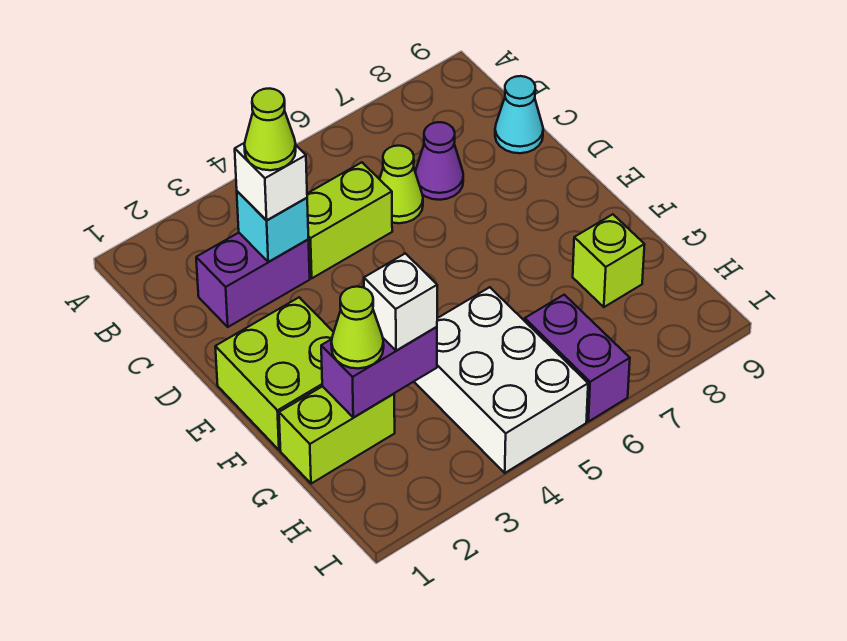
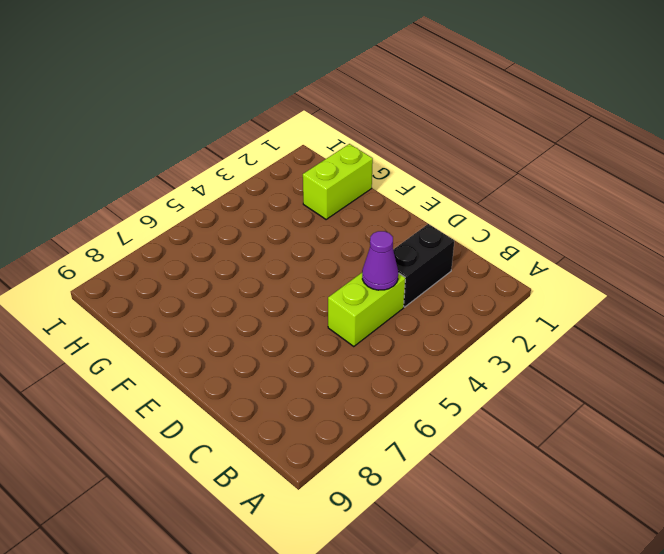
black 1x2 brick [393,224,454,307] -> purple 1x2 brick [196,233,310,327]
purple 1x1 cone [362,231,398,290] -> purple 1x1 cone moved to [415,122,463,200]
none -> lime 1x1 cone [380,146,423,223]
none -> cyan 1x1 cone [495,76,543,153]
none -> lime 2x2 brick [215,297,334,450]

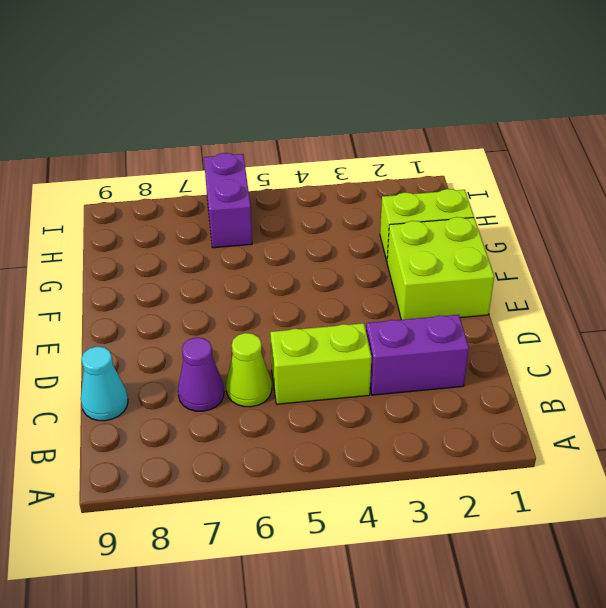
none -> white 2x3 brick [414,287,588,473]
none -> lime 1x1 brick [573,214,645,307]
none -> cyan 1x1 brick [237,191,308,262]

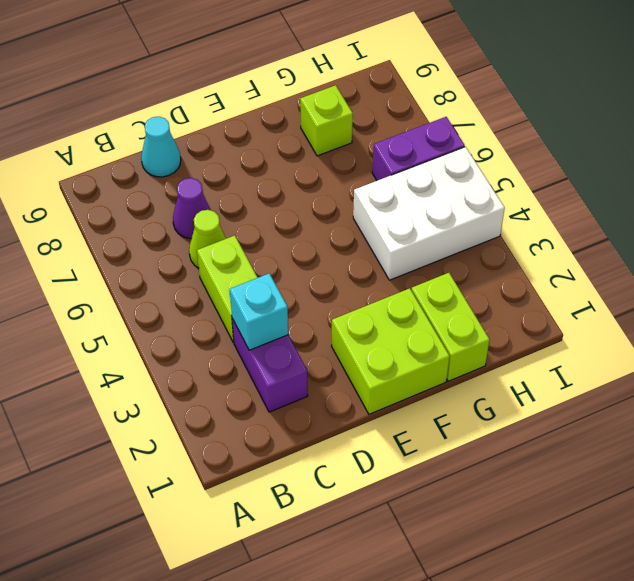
none -> purple 1x2 brick [321,327,437,417]
none -> white 1x1 brick [235,143,307,220]
none -> lime 1x1 cone [331,287,384,368]

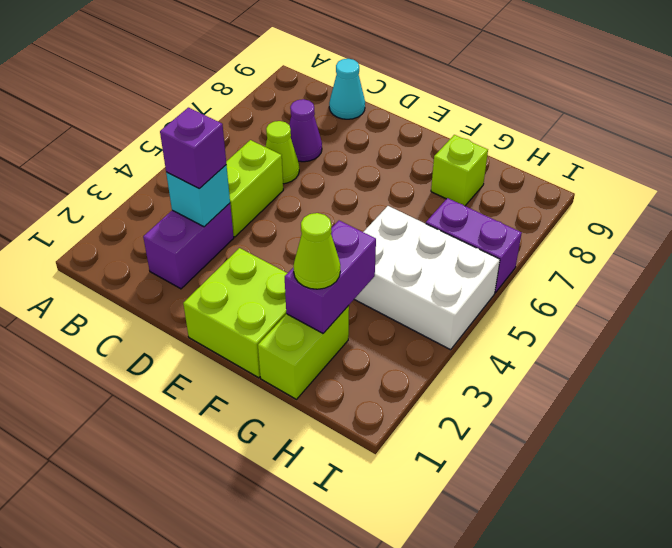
purple 1x1 brick [160,108,226,189] -> white 1x1 brick [235,143,307,220]
none -> white 1x1 brick [364,253,437,351]
none -> lime 1x1 cone [244,88,296,170]

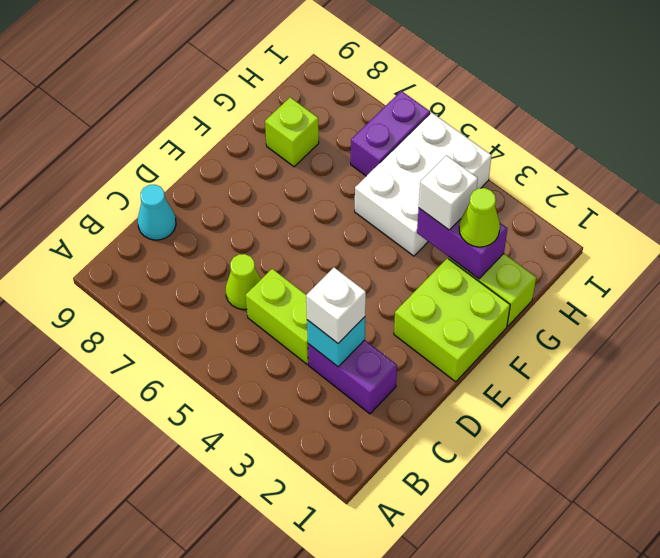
none -> purple 1x1 cone [415,122,463,200]
none -> lime 1x1 cone [244,88,296,170]

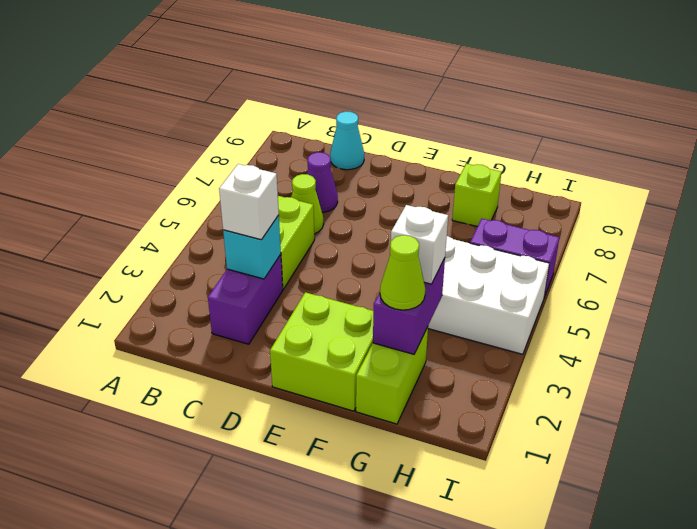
none -> lime 1x1 cone [244,88,296,170]

